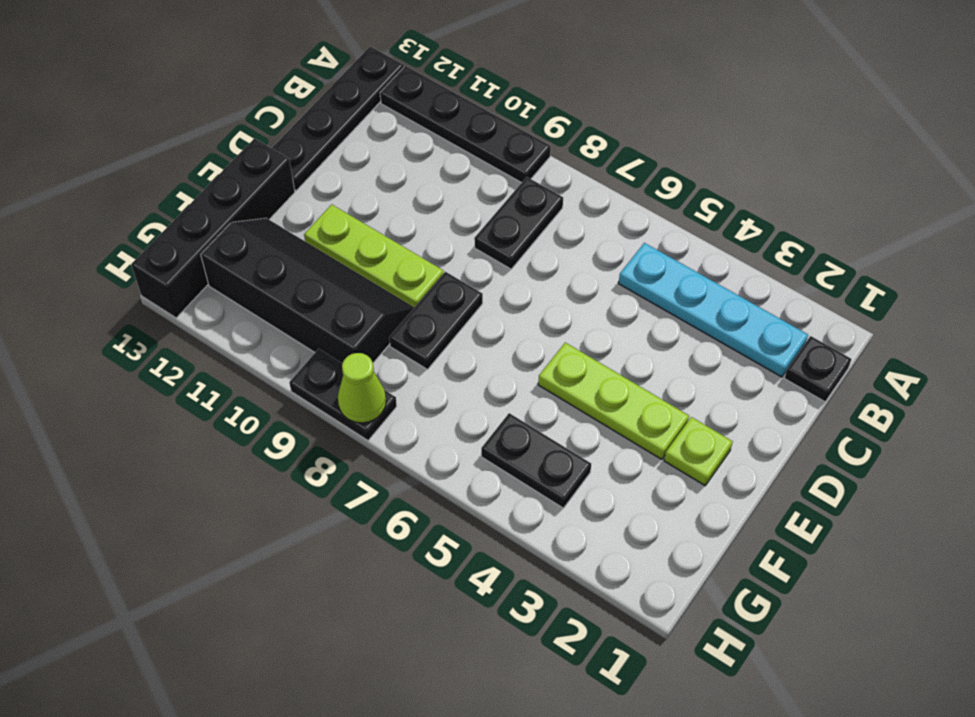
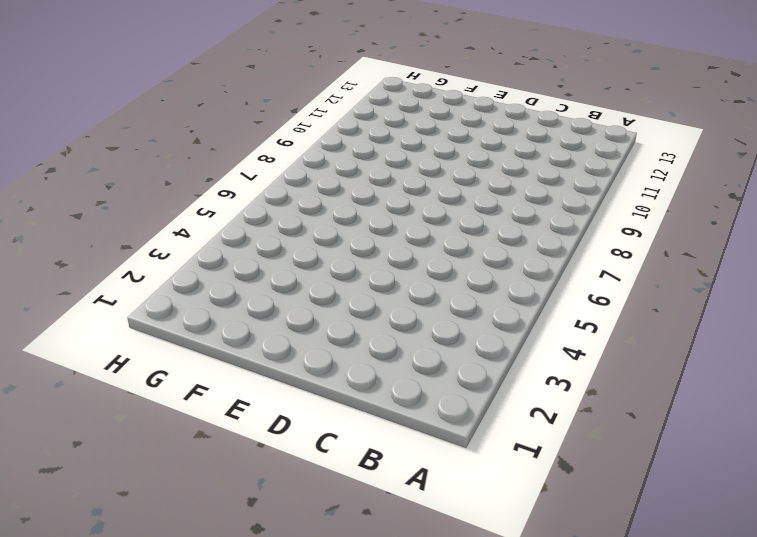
none -> black 1x4 plate [380,66,551,183]
none -> black 1x4 plate [272,46,404,190]
none -> black 1x1 plate [784,336,851,402]

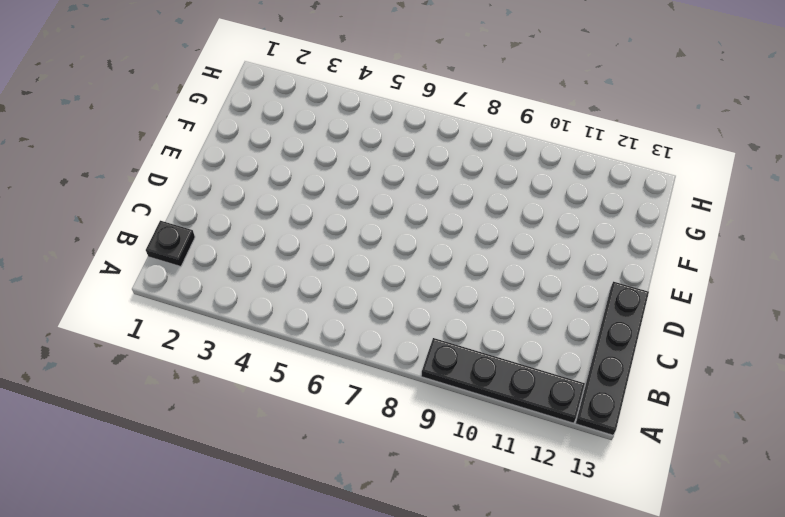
none -> cyan 1x4 plate [619,243,808,377]
none -> black 1x2 plate [474,177,563,269]
none -> lime 1x1 plate [664,417,733,486]

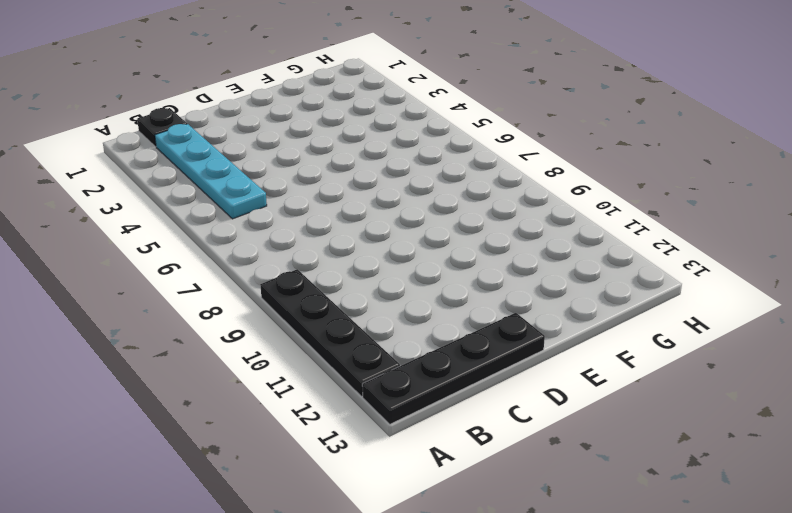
none -> black 1x2 plate [474,177,563,269]
none -> lime 1x1 plate [664,417,733,486]
none -> lime 1x3 plate [538,343,689,459]

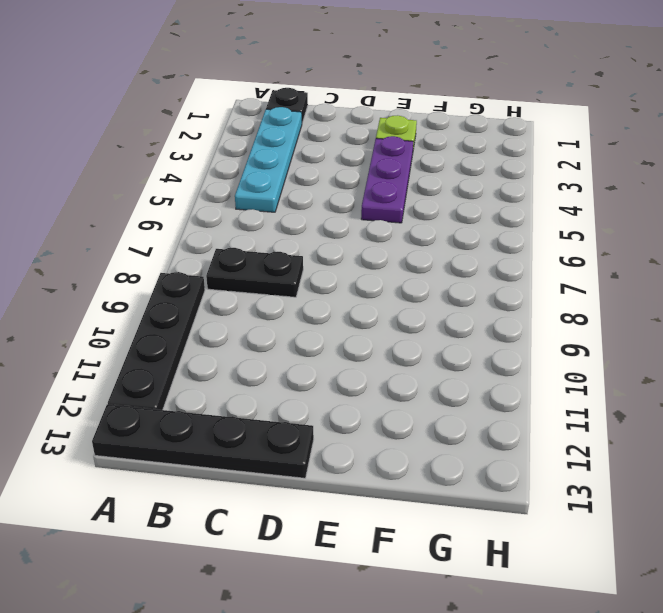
purple 1x3 plate [361,136,413,223] -> lime 1x3 plate [538,343,689,459]
none -> black 1x2 plate [389,272,483,370]
none -> lime 1x3 plate [304,204,444,307]
none -> black 1x4 brick [131,138,295,318]

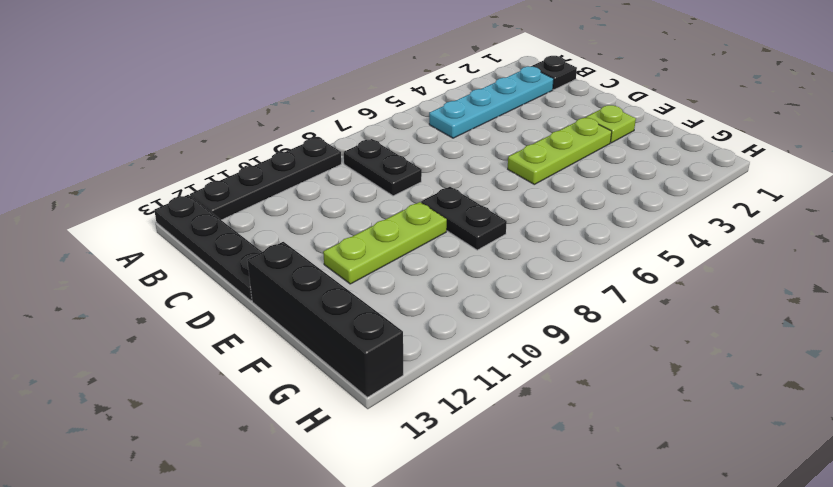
none -> black 2x4 slope [201,218,414,364]
none -> black 1x2 plate [481,413,591,508]
none -> black 1x2 plate [289,349,397,440]

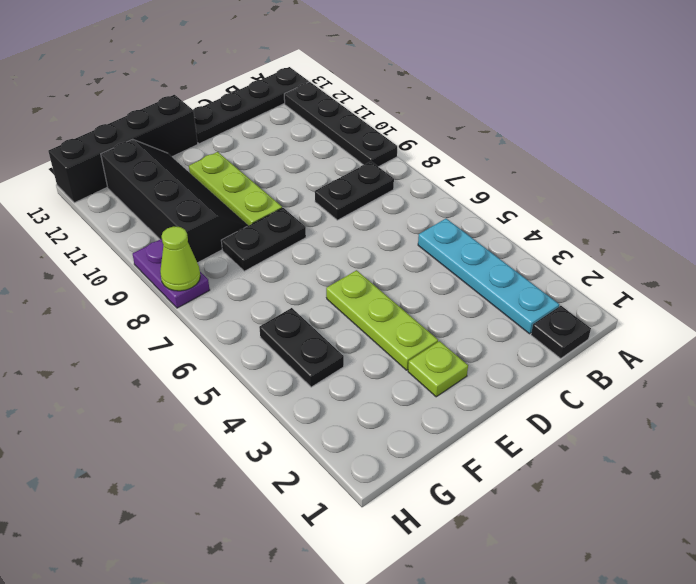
purple 1x2 plate [133,239,210,308] -> black 1x2 plate [289,349,397,440]

